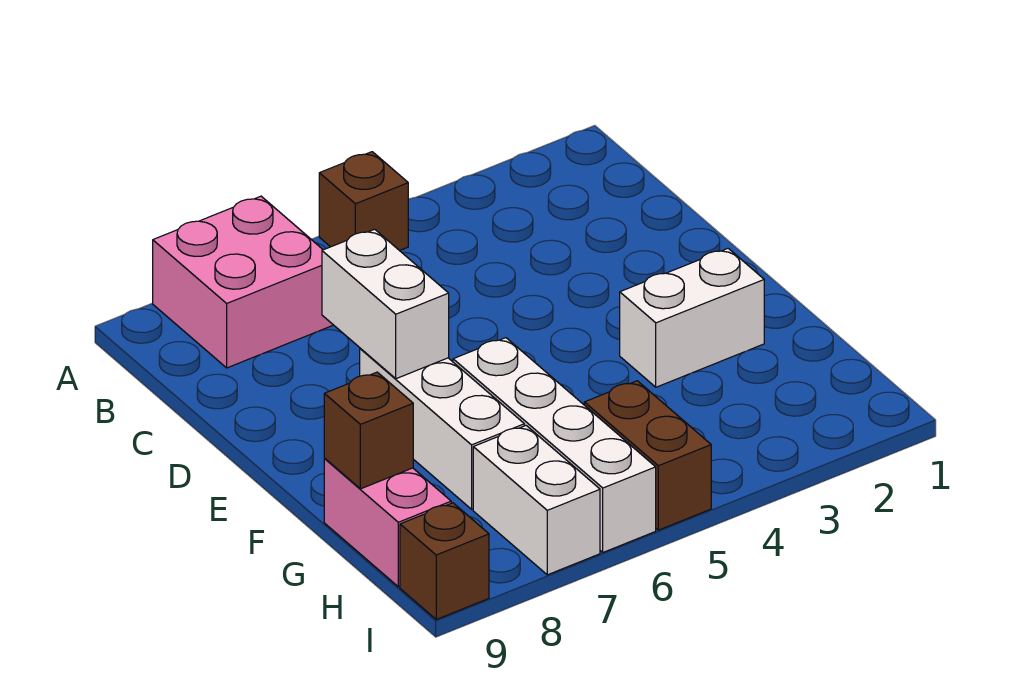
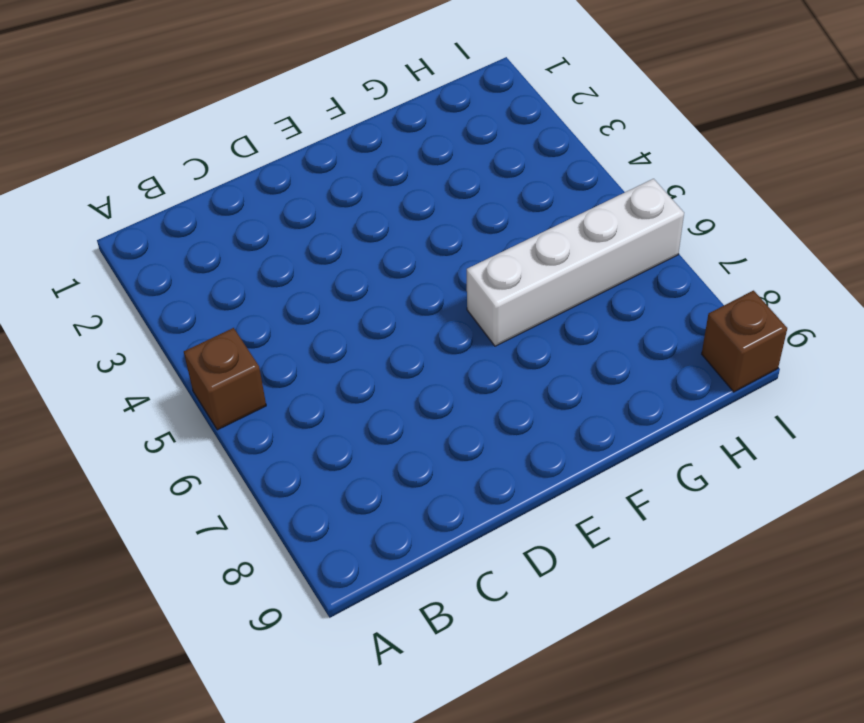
none -> pink 2x2 brick [153,196,333,368]
none -> white 1x3 brick [360,348,524,509]

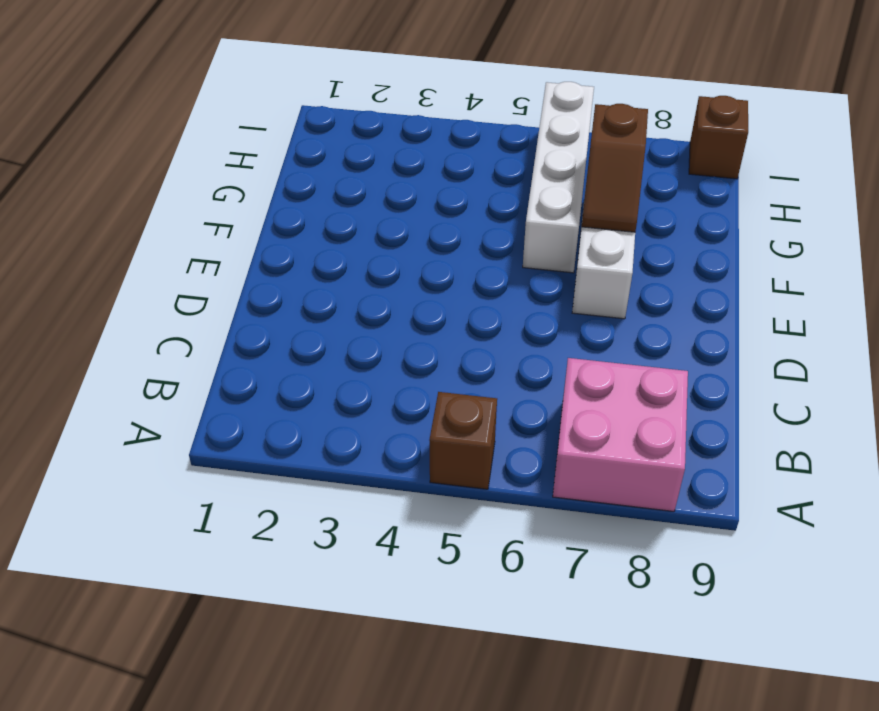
brown 1x2 slope [582,104,648,232] -> none
none -> white 1x2 brick [620,249,764,387]
none -> pink 1x2 brick [324,459,451,587]

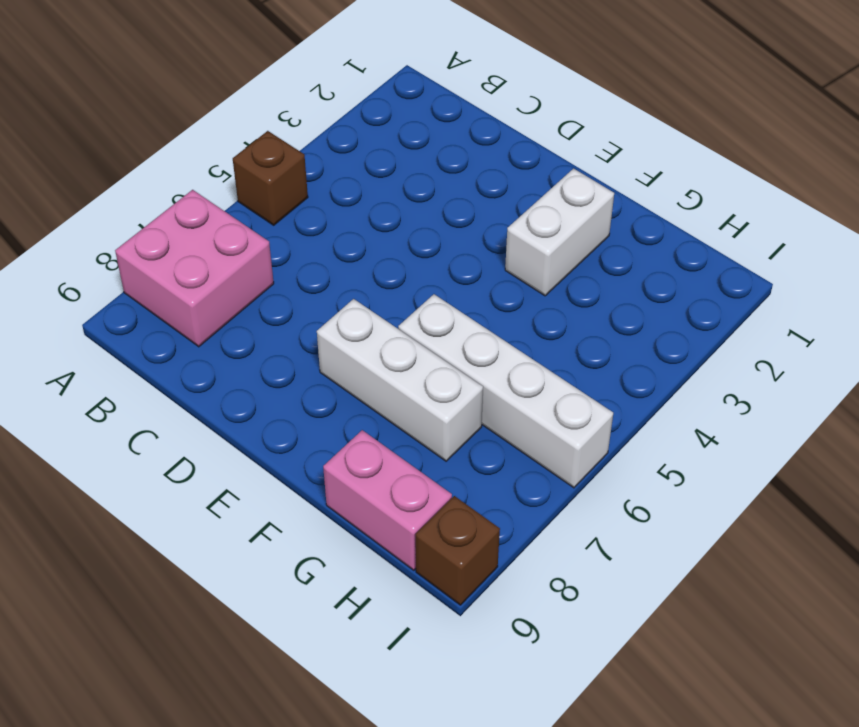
none -> brown 1x2 brick [584,381,711,530]
none -> white 1x2 brick [473,426,600,575]

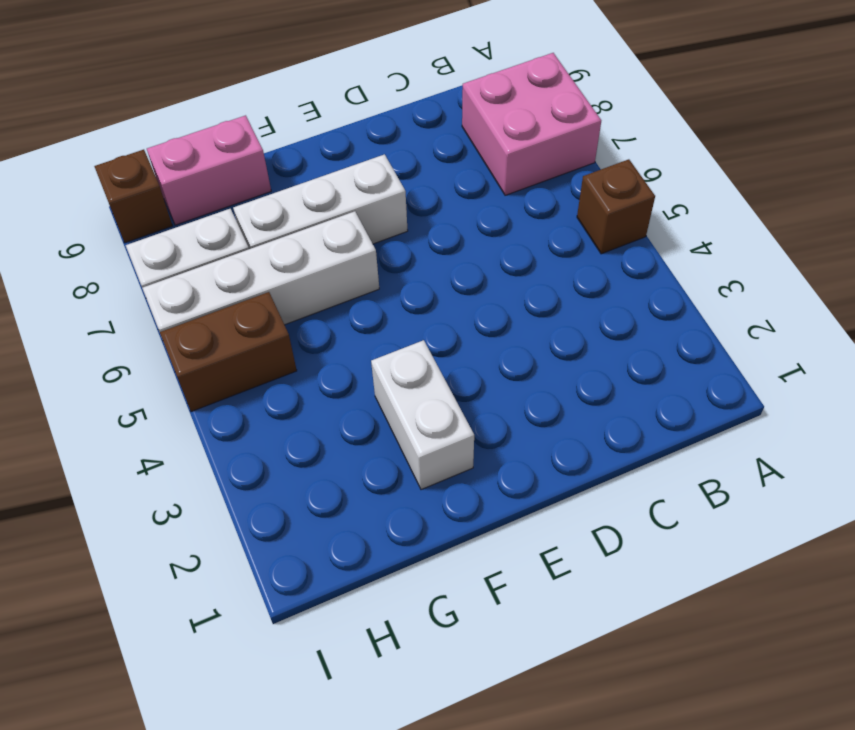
none -> white 1x2 brick [322,229,449,379]
none -> brown 1x1 brick [324,372,413,489]

